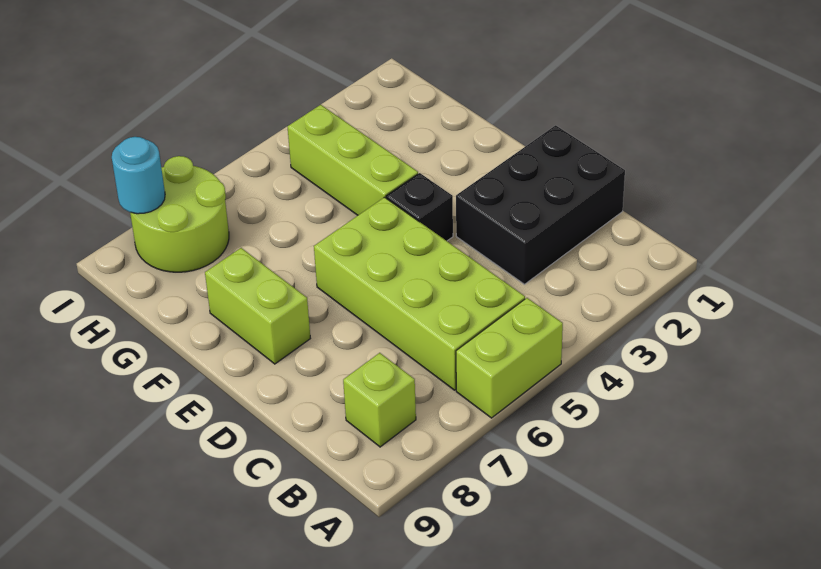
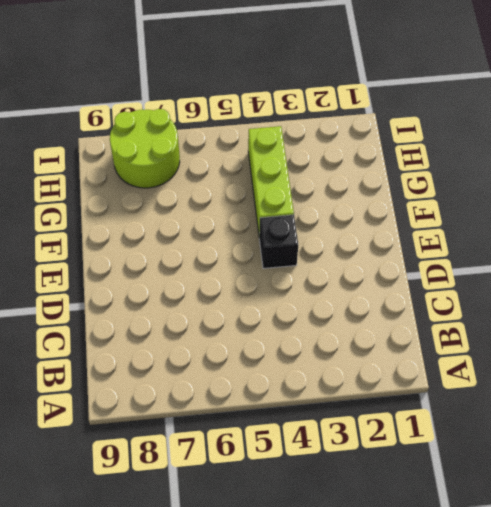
none -> lime 1x2 brick [456,298,563,418]
none -> lime 2x4 brick [314,197,525,390]

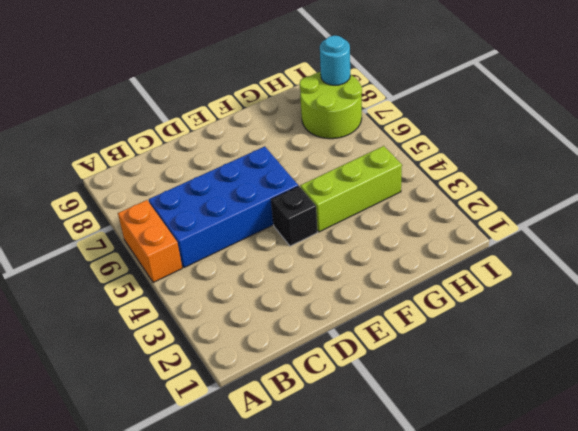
orange 1x2 brick [118,200,182,283] -> lime 1x2 brick [456,298,563,418]
blue 2x4 brick [149,146,298,268] -> lime 2x4 brick [314,197,525,390]
none -> lime 1x1 brick [343,353,416,447]
none -> black 2x3 brick [456,125,625,284]

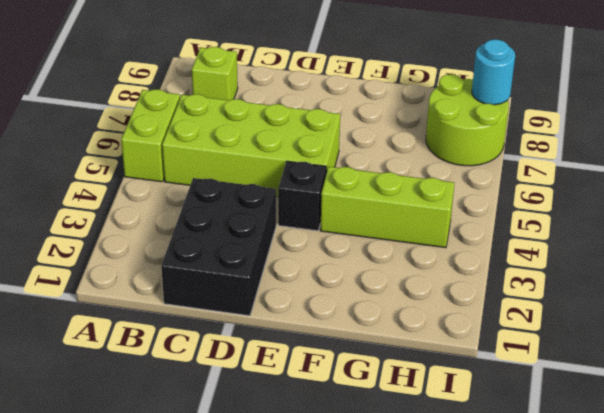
none -> lime 1x2 brick [205,248,310,364]

